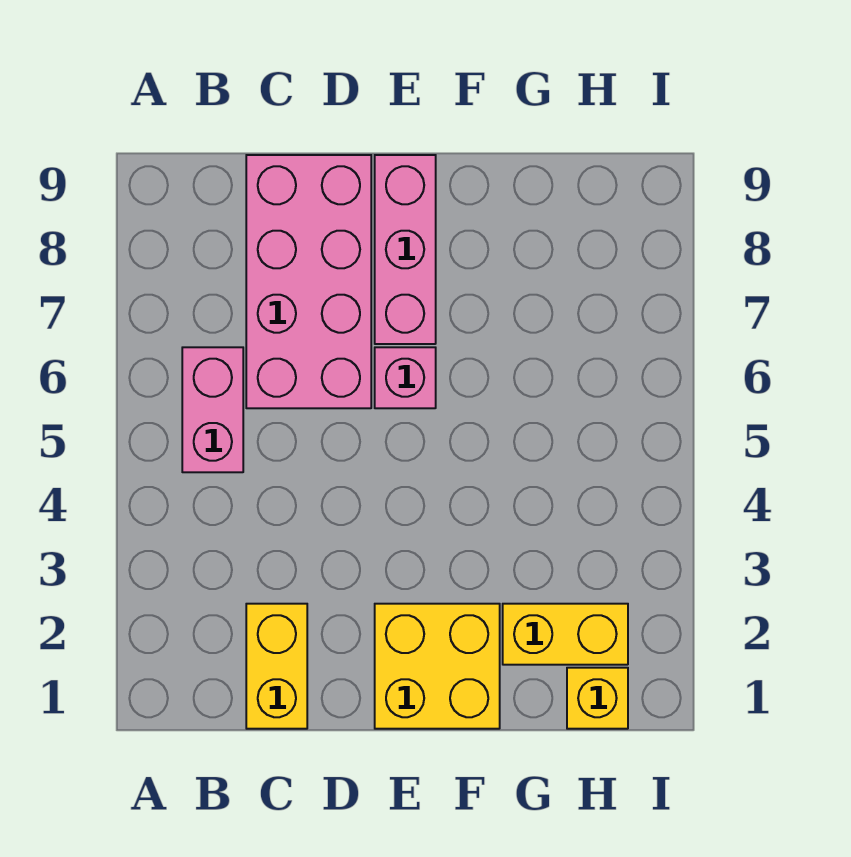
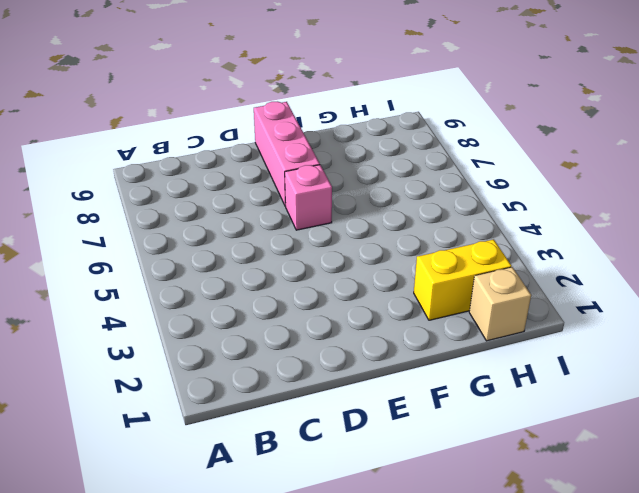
tan 1x1 brick [469,267,531,341] -> yellow 1x1 brick [567,668,628,729]
none -> pink 1x2 brick [182,347,243,472]
none -> yellow 1x2 brick [246,604,307,729]

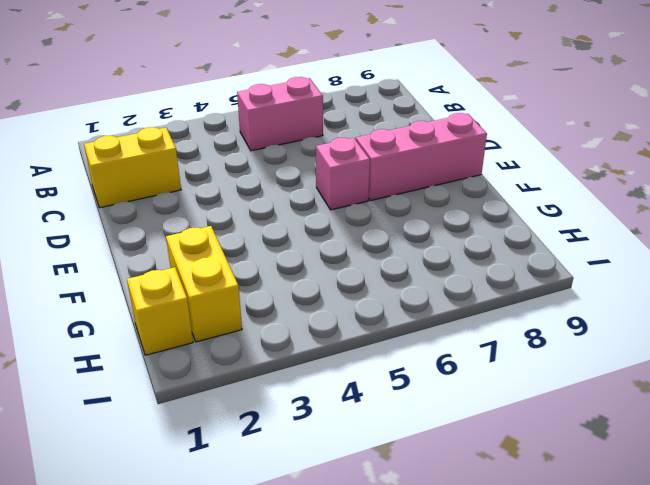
none -> pink 2x4 brick [246,155,371,408]
none -> yellow 2x2 brick [375,604,500,729]

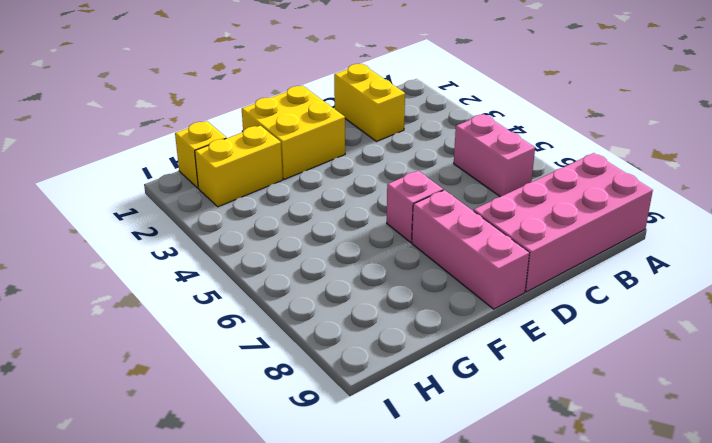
pink 2x4 brick [473,153,653,292] -> pink 2x4 brick turned to [246,155,371,408]

